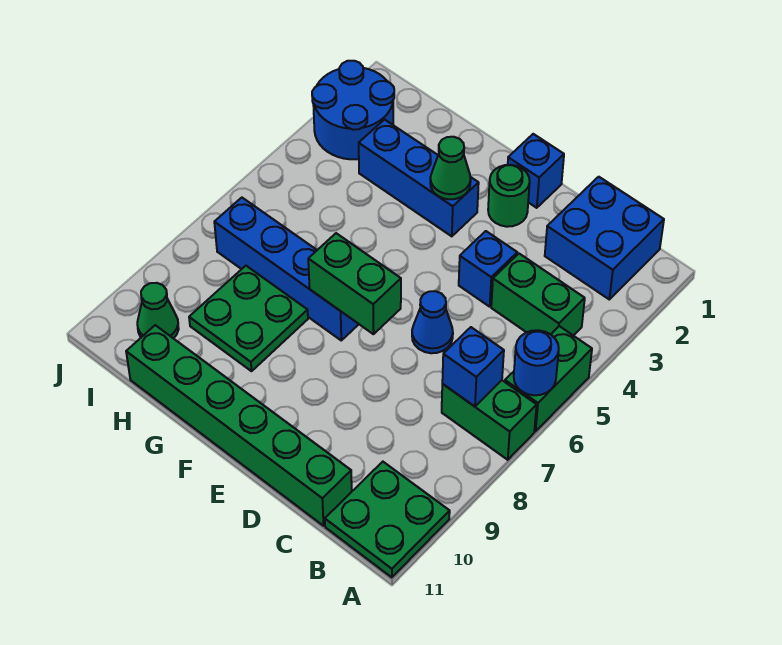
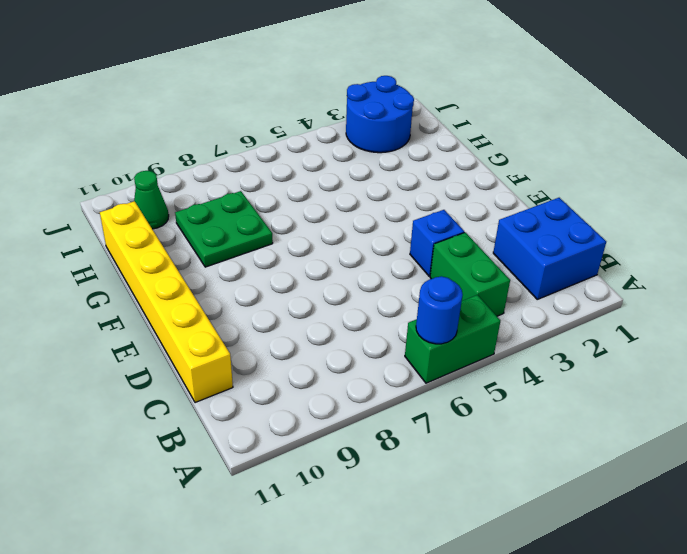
yellow 1x6 brick [100,201,233,403] -> green 1x6 brick [126,325,352,526]
none -> green 1x2 brick [442,380,537,460]
none -> green 2x2 plate [325,462,450,577]
none -> blue 1x1 cone [412,291,453,353]

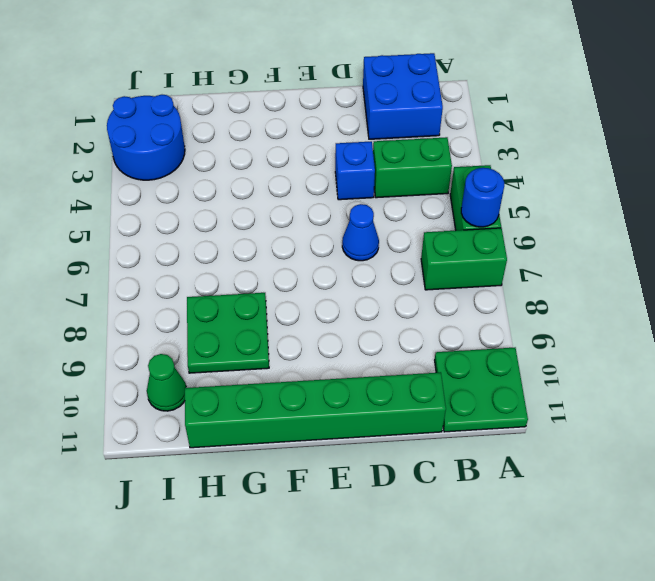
none -> blue 1x1 brick [508,134,564,208]
none -> green 1x1 round brick [488,165,530,227]
none -> blue 1x3 brick [359,120,479,236]

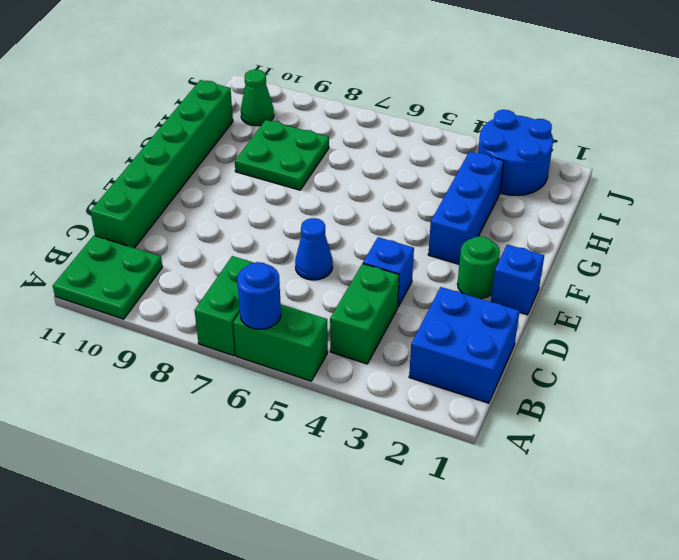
none -> blue 1x4 brick [214,198,359,340]
none -> blue 1x1 brick [442,327,504,406]
none -> green 1x2 brick [308,233,401,334]

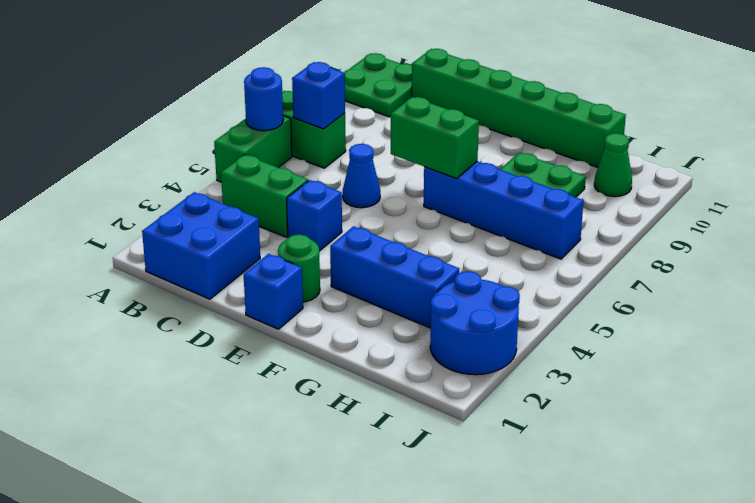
none -> green 1x1 cone [430,137,471,199]

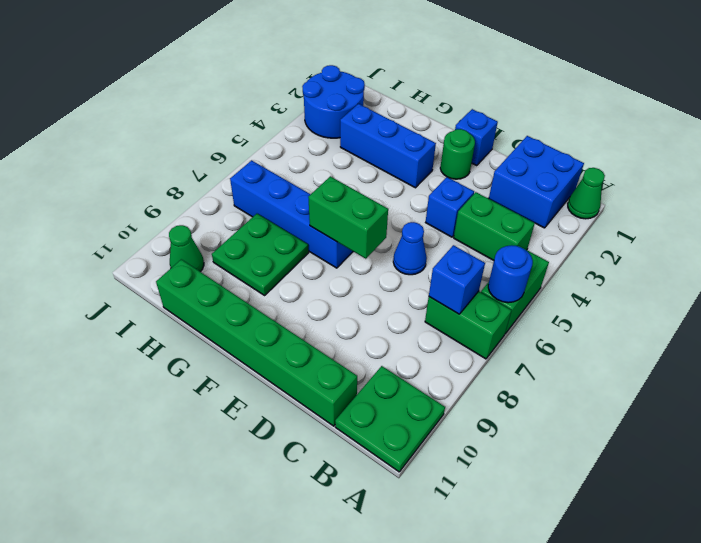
green 1x1 cone [568,168,605,219] -> green 1x1 cone moved to [430,137,471,199]

